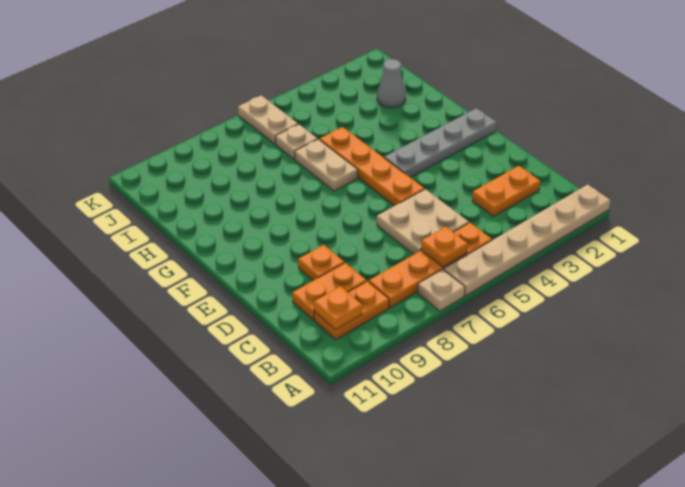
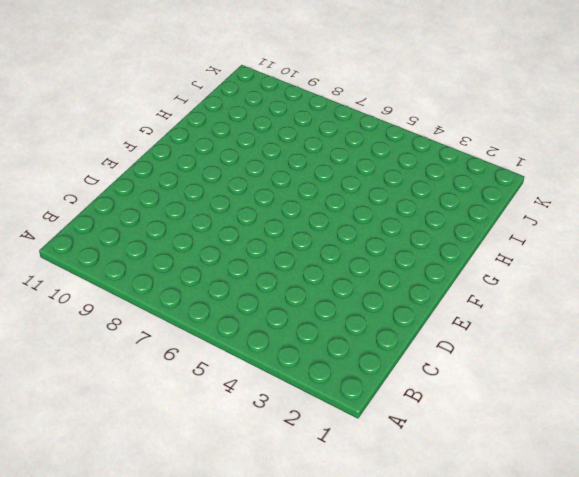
none -> tan 1x6 plate [444,185,610,296]
none -> tan 1x1 plate [418,269,465,311]
none -> orange 1x4 plate [369,223,492,308]

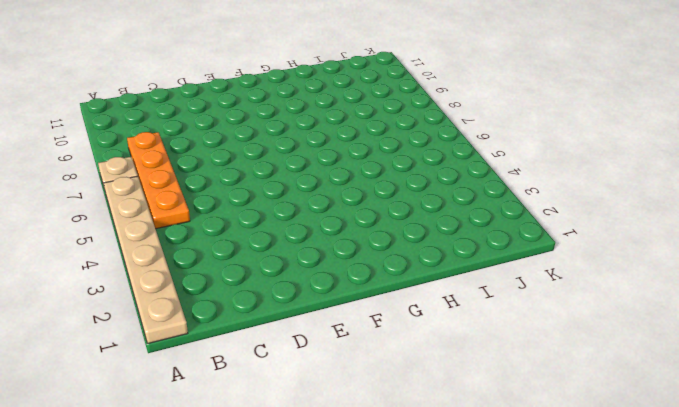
none -> orange 1x2 plate [314,281,389,340]
none -> orange 1x2 plate [472,166,540,217]
none -> tan 2x2 plate [377,189,469,255]

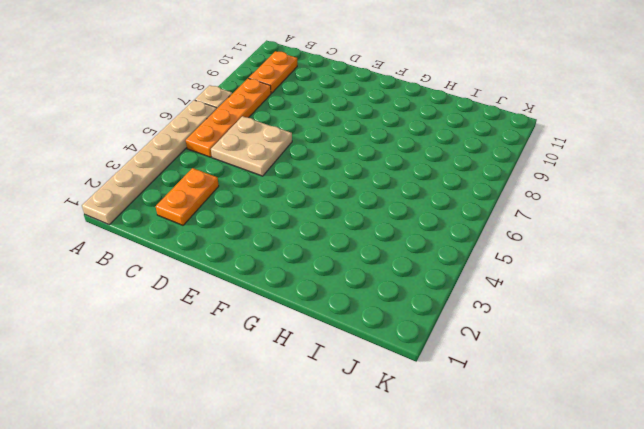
none -> orange 1x2 plate [292,263,366,320]
none -> orange 1x1 plate [298,245,344,280]
none -> orange 1x4 plate [320,127,424,206]

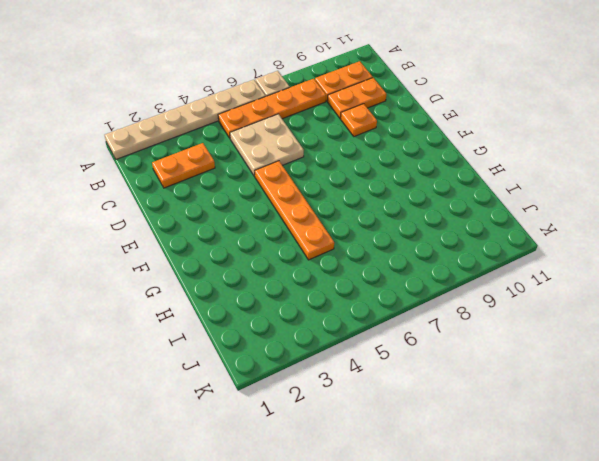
none -> grey 1x4 plate [384,108,497,178]
none -> tan 1x2 plate [295,139,358,191]
none -> grey 1x1 cone [377,59,406,108]

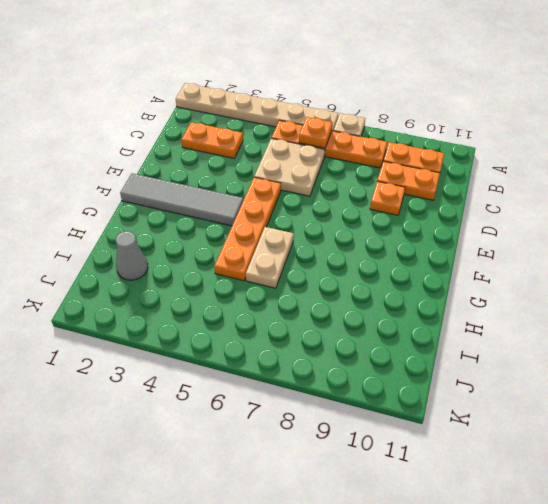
grey 1x4 tile [120,173,243,226] -> grey 1x4 plate [384,108,497,178]
none -> tan 1x1 plate [275,124,317,160]
none -> tan 1x2 plate [238,95,298,144]
none -> orange 1x1 plate [314,286,362,330]

